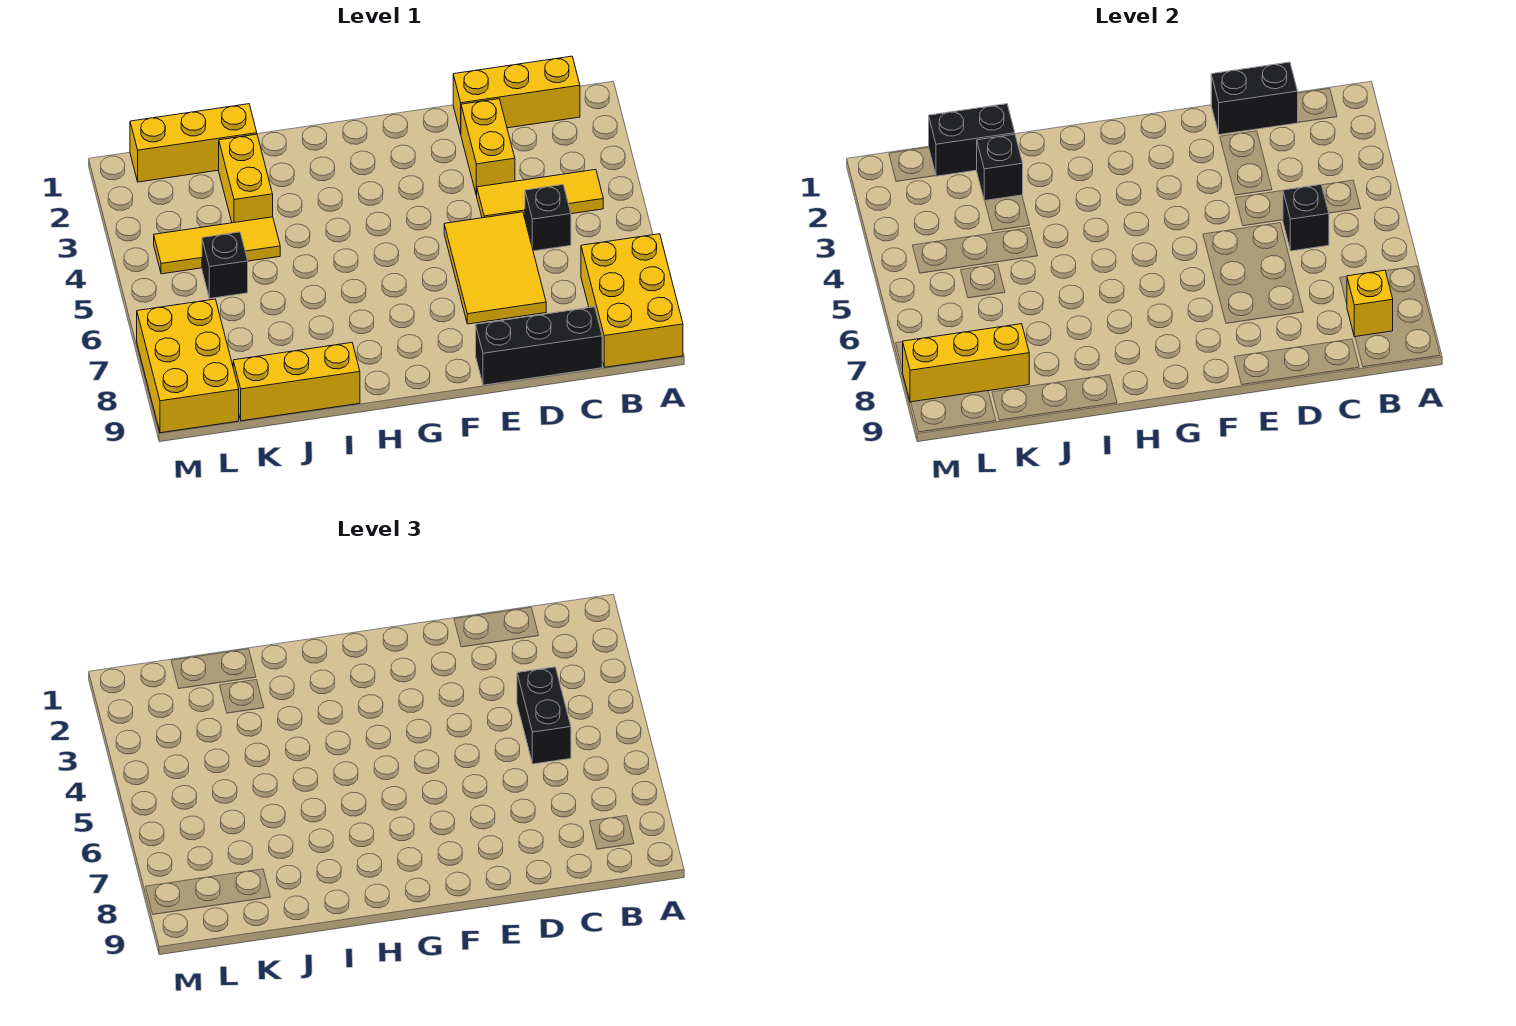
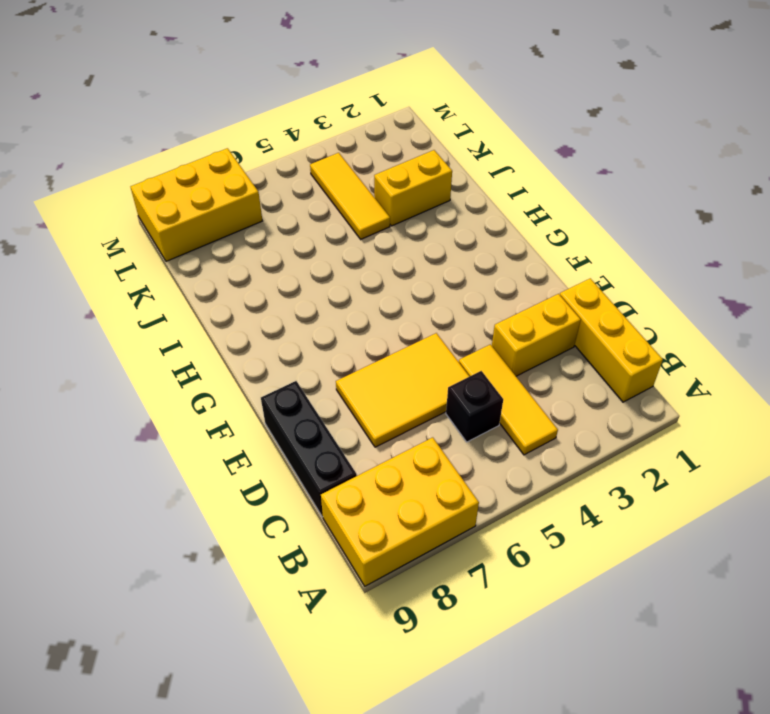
none -> yellow 1x3 brick [233,343,360,421]
none -> yellow 1x3 brick [130,104,257,182]
none -> black 1x1 brick [202,232,248,298]

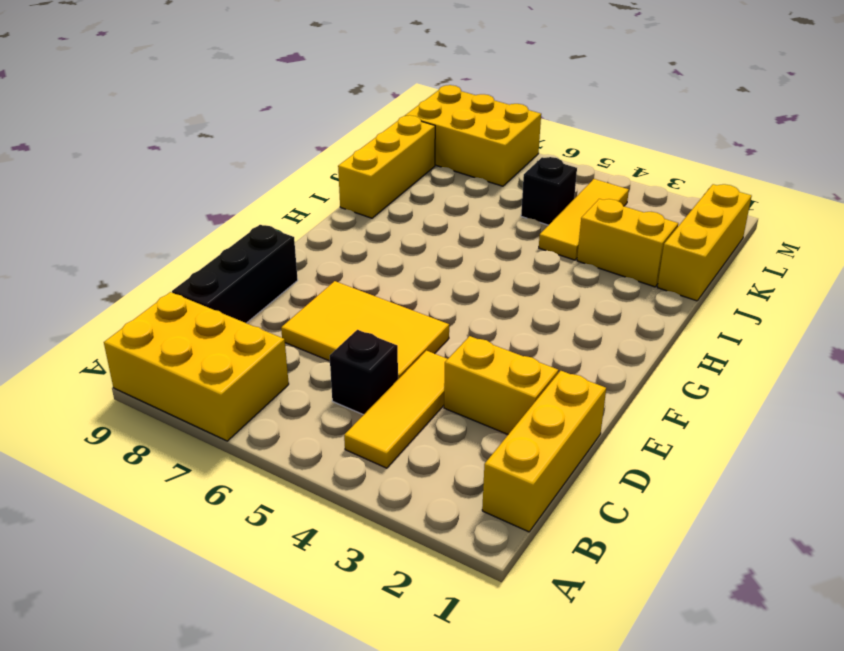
none -> yellow 1x1 brick [1347,270,1393,337]
none -> black 1x2 brick [1211,62,1298,135]
none -> black 1x1 brick [1283,185,1329,251]

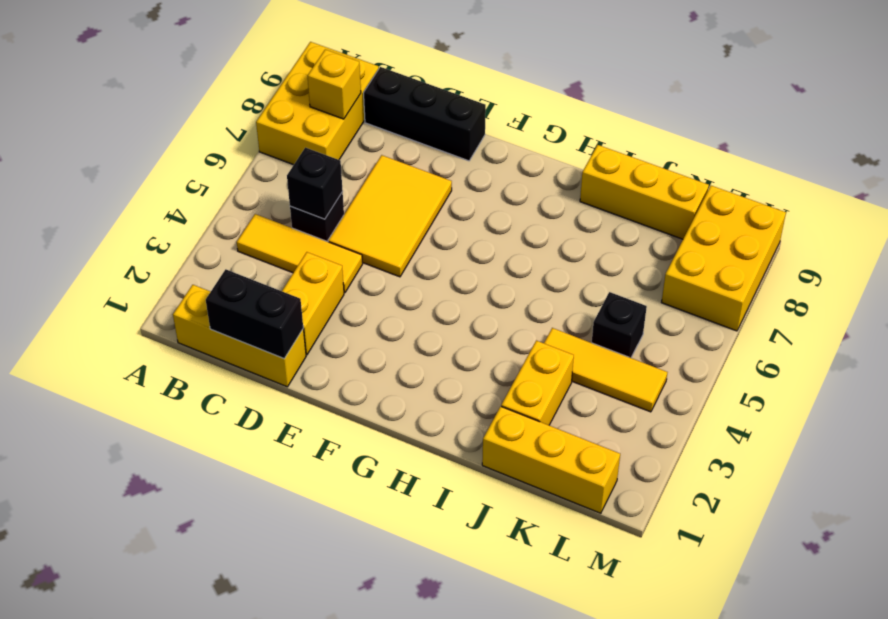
none -> black 1x2 brick [929,104,1015,176]
none -> black 1x1 brick [977,134,1023,201]
none -> yellow 1x3 brick [902,324,1029,402]

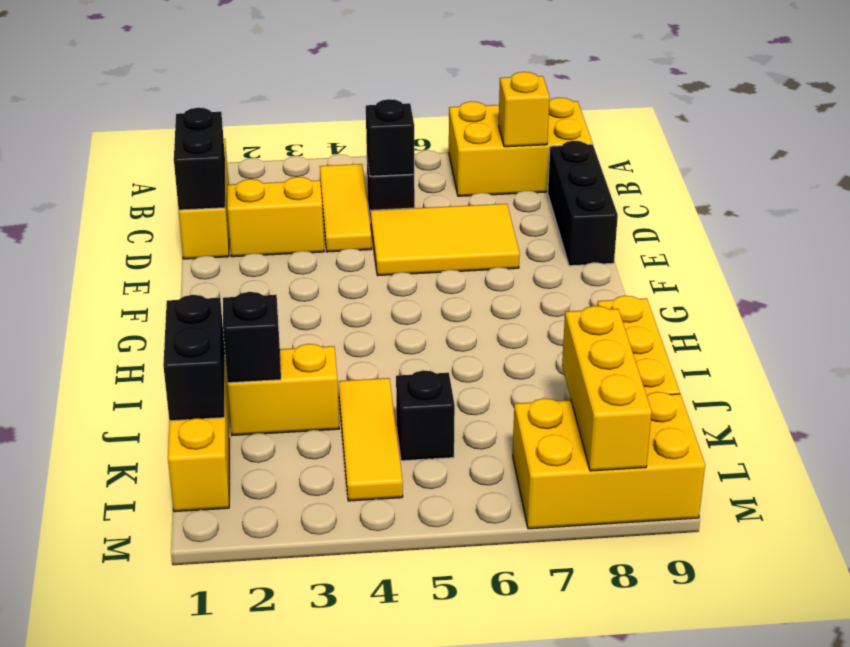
none -> black 1x2 brick [517,667,571,764]

